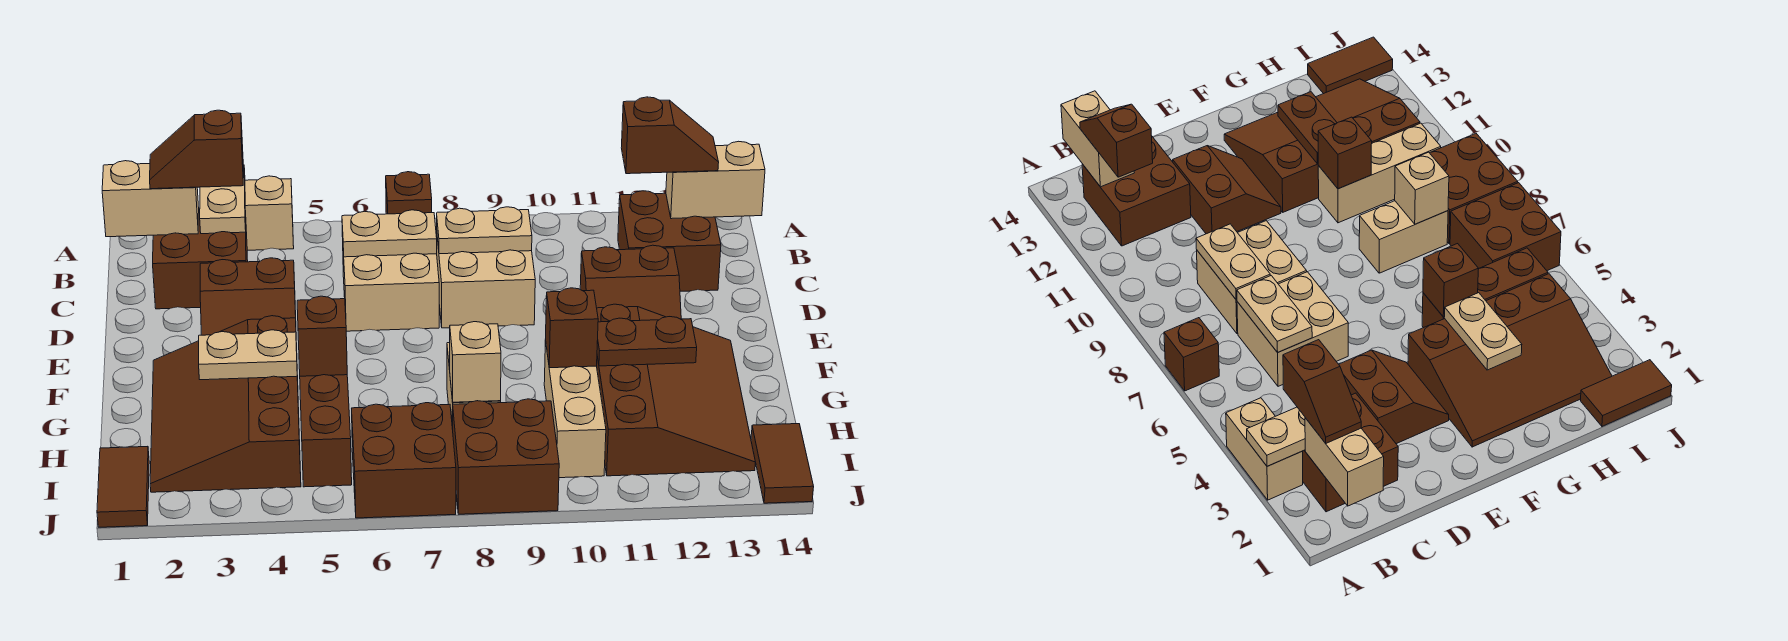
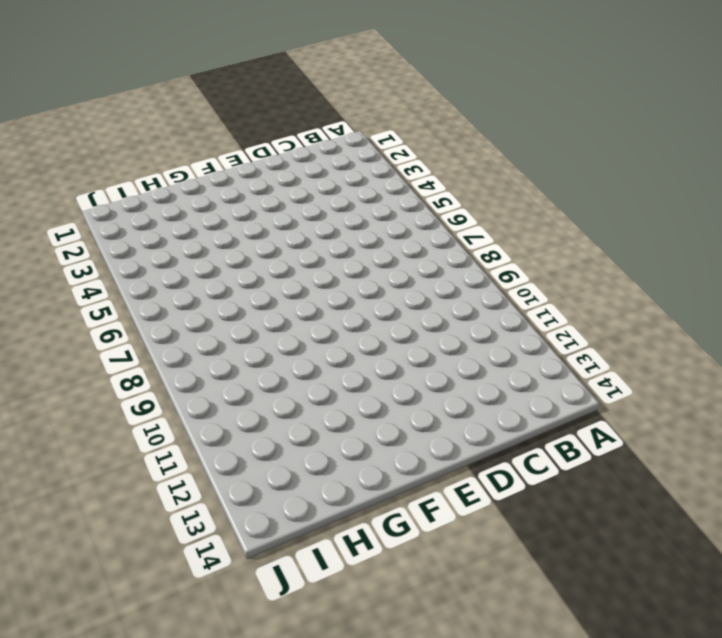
none -> tan 1x2 brick [245,176,294,250]
none -> brown 1x1 brick [386,172,432,214]
none -> brown 2x2 brick [153,208,248,309]

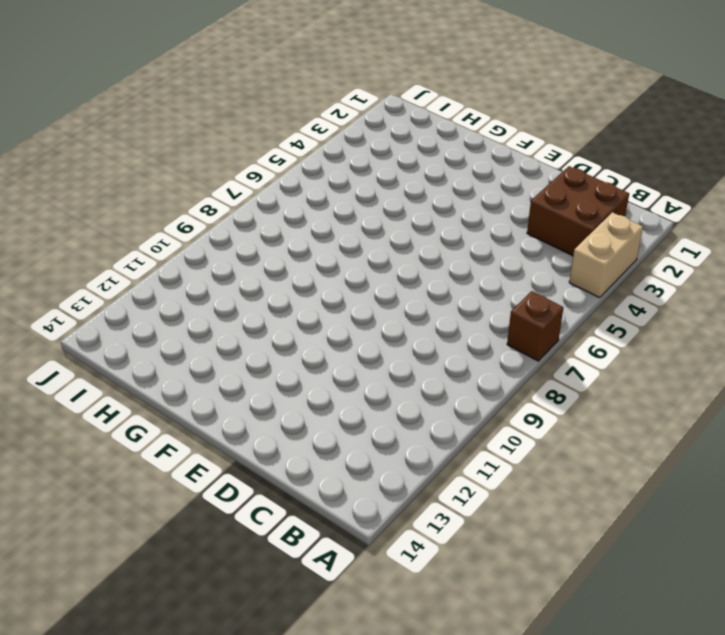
none -> brown 2x2 brick [618,191,721,291]
none -> tan 2x2 brick [342,234,439,331]
none -> tan 2x2 brick [437,238,535,328]

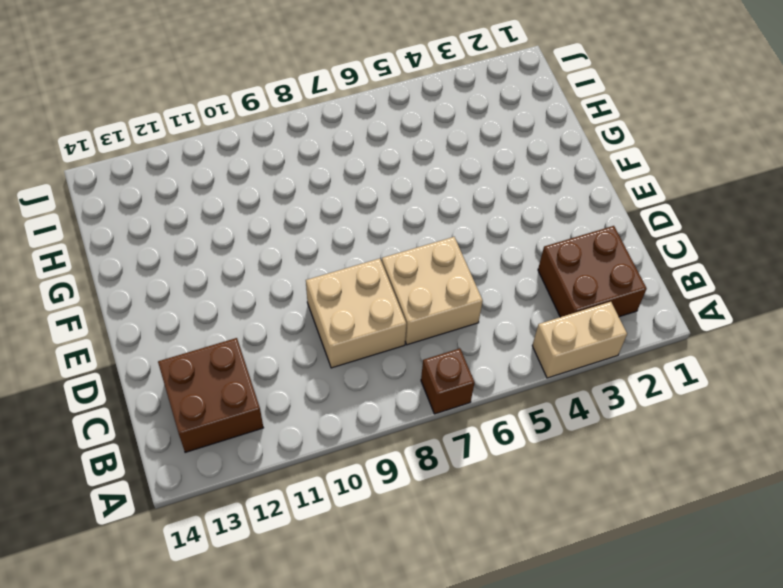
none -> brown 2x2 slope [200,258,297,344]
none -> brown 2x2 slope [580,245,681,319]
none -> brown 3x4 slope [150,316,301,492]

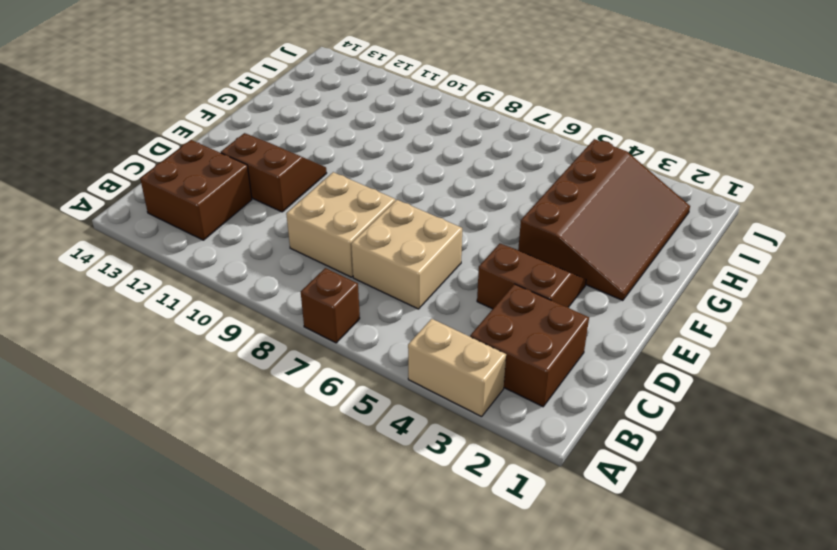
none -> brown 3x4 slope [597,304,756,476]
none -> brown 1x3 brick [300,375,352,487]
none -> tan 1x2 brick [1359,201,1448,273]

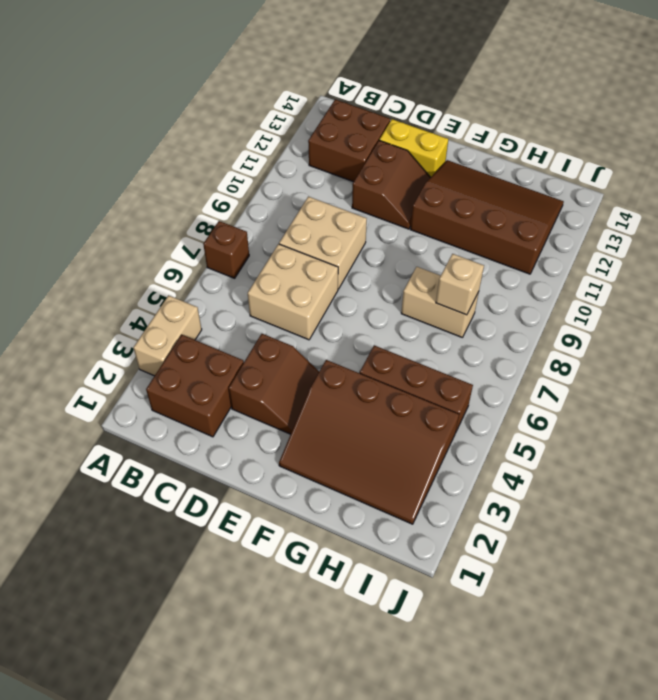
yellow 1x2 brick [380,119,448,177] -> none
none -> tan 1x3 brick [544,340,606,478]
none -> brown 1x2 tile [97,446,149,527]
none -> brown 2x2 brick [352,403,456,518]

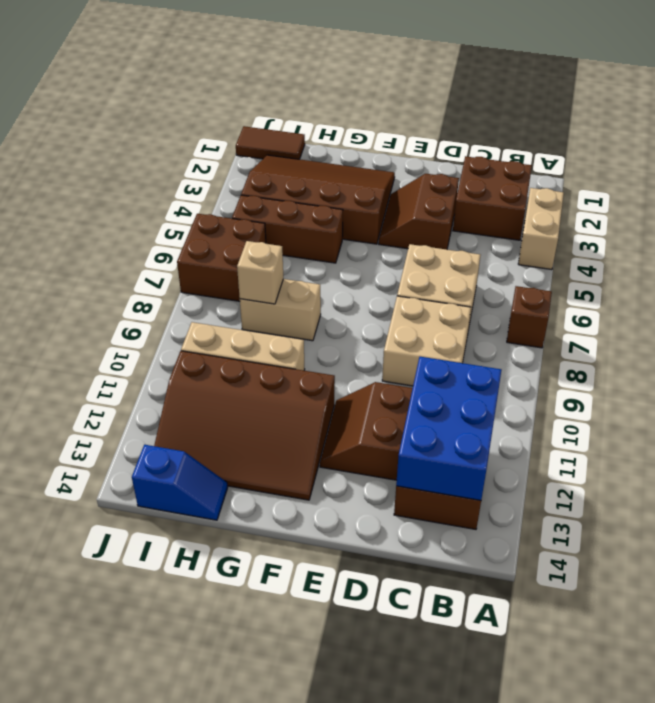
blue 2x3 brick [396,356,501,500] -> tan 1x2 brick [666,141,765,219]
blue 1x2 slope [132,445,228,520] -> brown 1x2 tile [751,424,814,503]
none -> brown 2x2 brick [453,399,559,514]
none -> tan 1x2 plate [200,165,246,234]
none -> tan 1x2 brick [102,161,199,237]

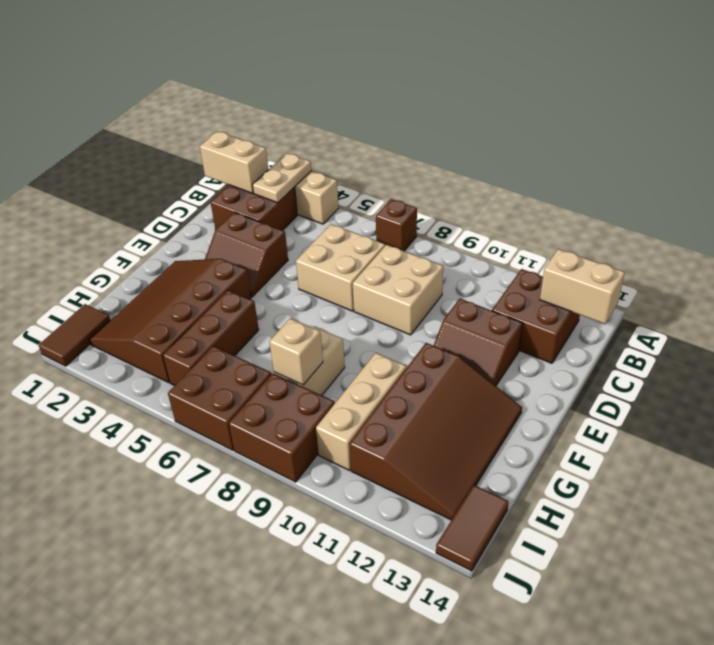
none -> tan 1x2 plate [342,210,437,257]
none -> tan 1x2 plate [437,207,532,254]
none -> tan 1x2 plate [199,330,297,380]

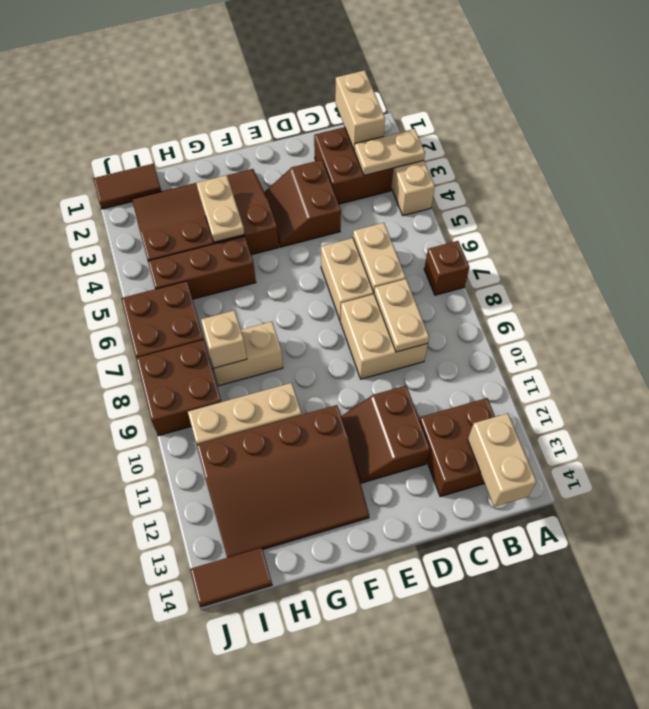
none -> brown 1x1 brick [297,296,347,376]
none -> brown 1x1 brick [546,288,598,368]
none -> brown 1x2 plate [597,317,697,366]

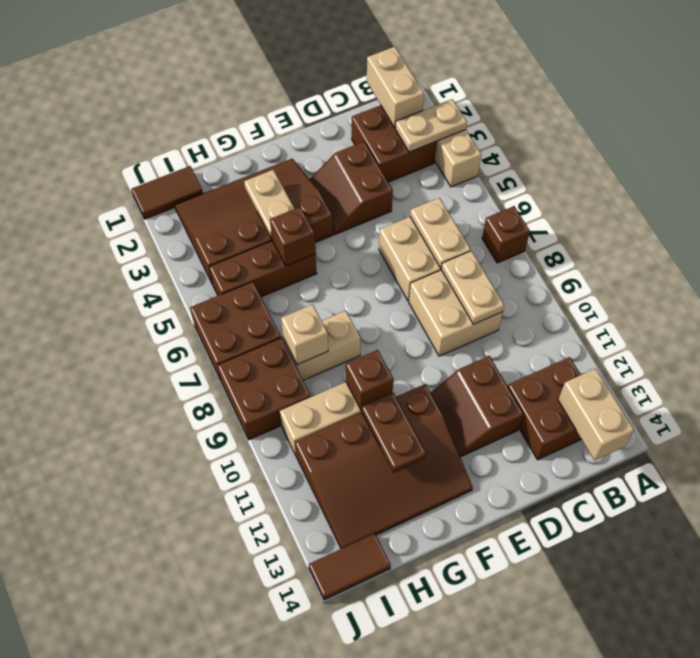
none -> brown 1x2 slope [150,110,243,189]
none -> brown 1x2 slope [621,97,719,174]

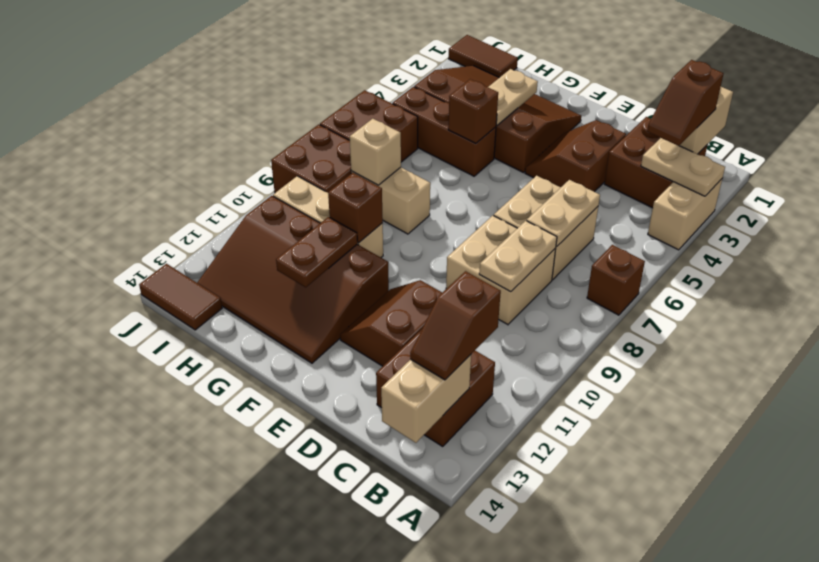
brown 1x2 slope [647,60,724,146] -> brown 1x2 slope turned to [150,110,243,189]

